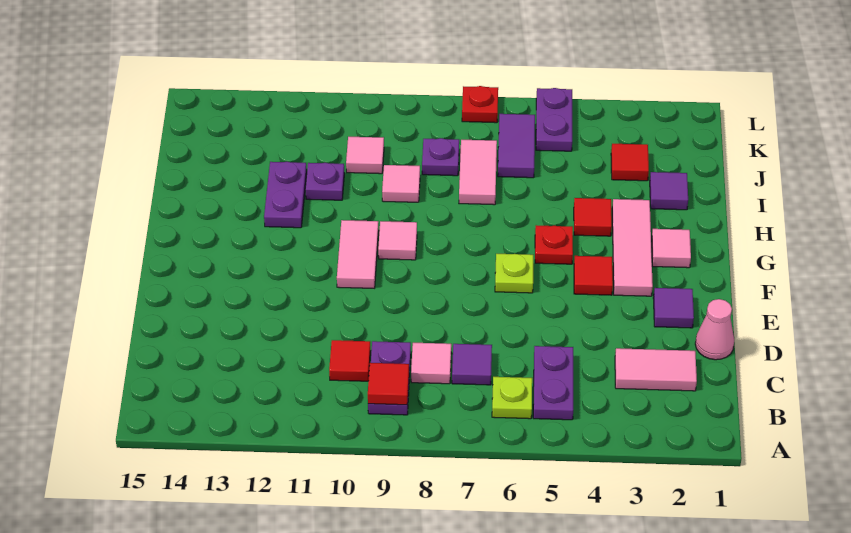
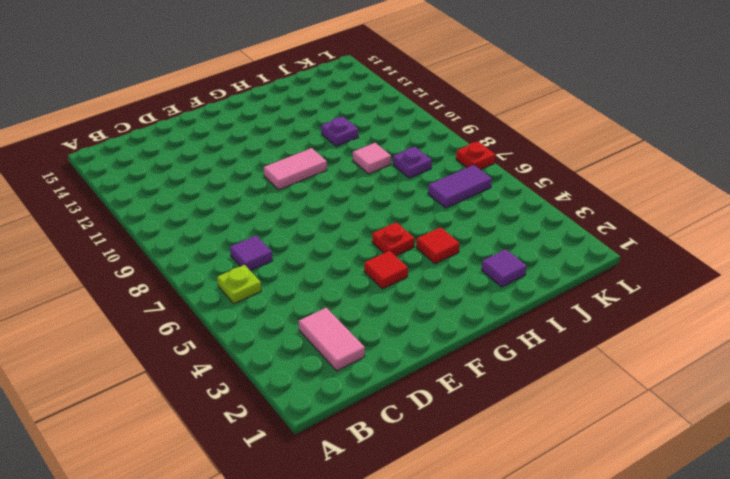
none -> purple 1x2 plate [533,346,573,420]
none -> purple 1x2 plate [368,341,411,415]
none -> pink 1x1 tile [411,343,451,384]

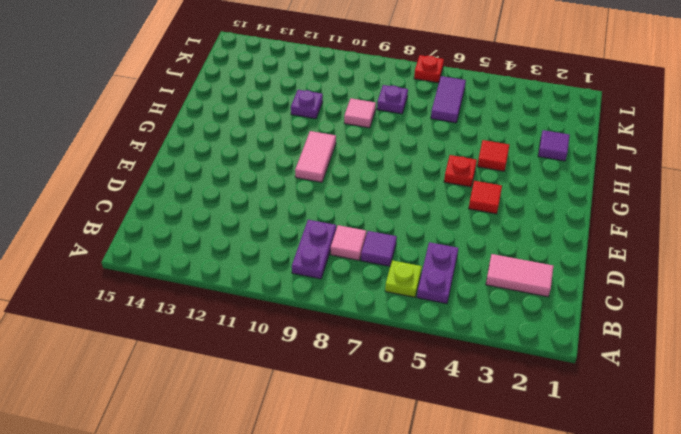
none -> red 1x1 tile [329,340,370,381]
none -> pink 1x1 cone [695,299,734,360]
none -> purple 1x1 tile [653,288,694,328]

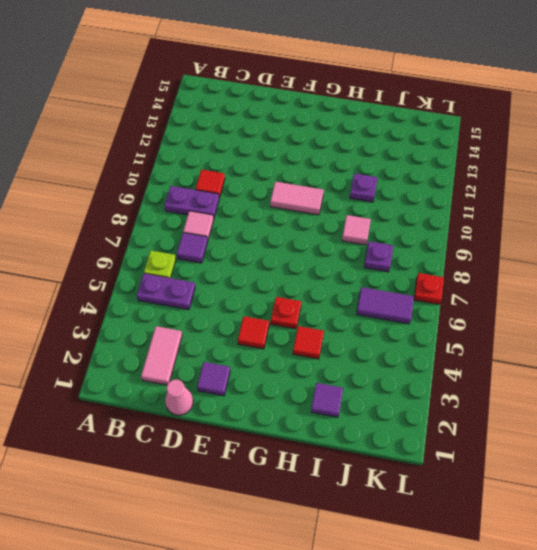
none -> pink 1x3 tile [612,199,653,296]
none -> lime 1x1 plate [495,254,533,293]
none -> pink 1x1 tile [652,229,691,268]

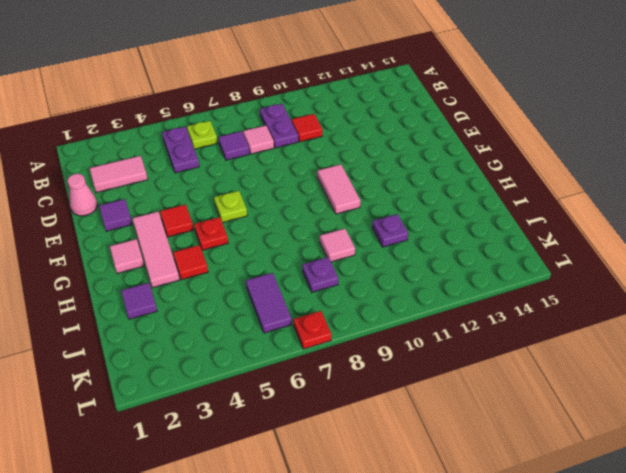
none -> pink 1x1 tile [378,221,417,260]
none -> purple 1x2 plate [264,162,307,228]
none -> pink 1x2 tile [459,140,497,205]

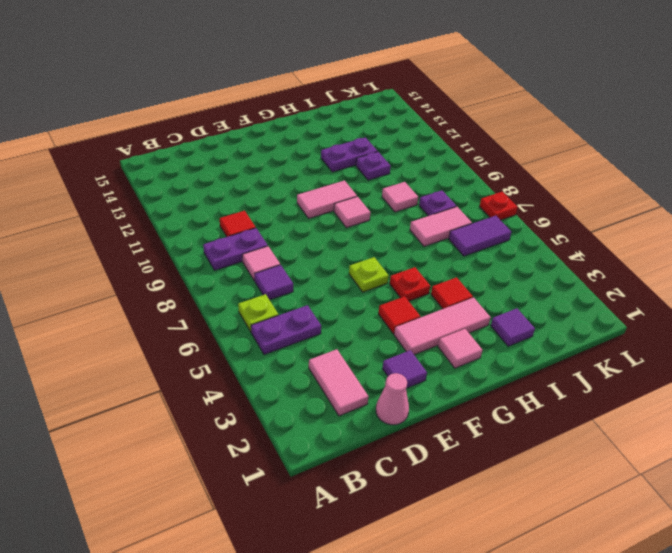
none -> red 1x1 tile [611,144,649,181]
none -> pink 1x1 tile [346,137,384,174]
none -> purple 1x2 plate [536,88,572,151]

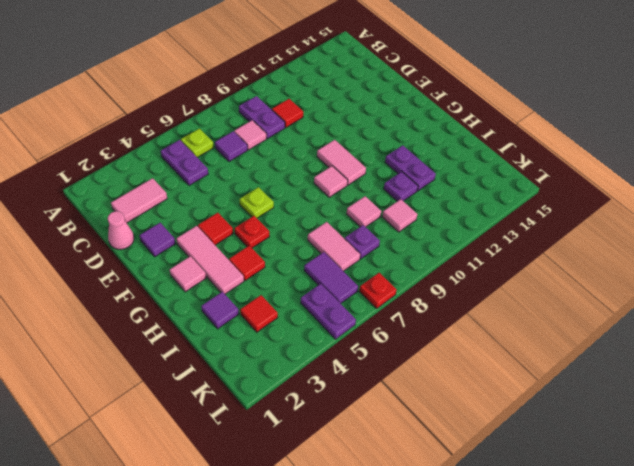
none -> red 1x1 tile [368,363,409,405]

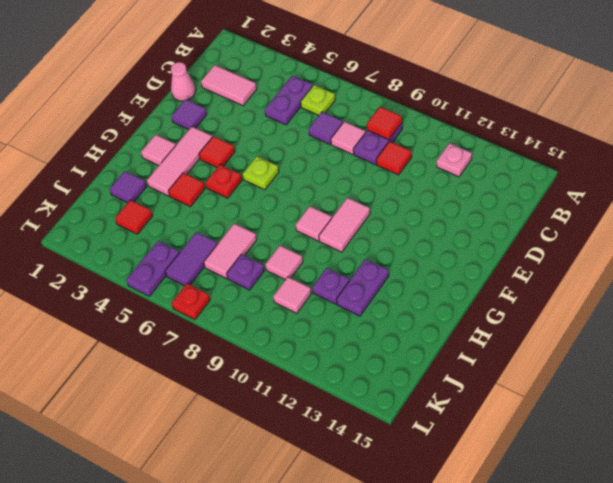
pink 1x1 plate [437,143,472,177] -> none

